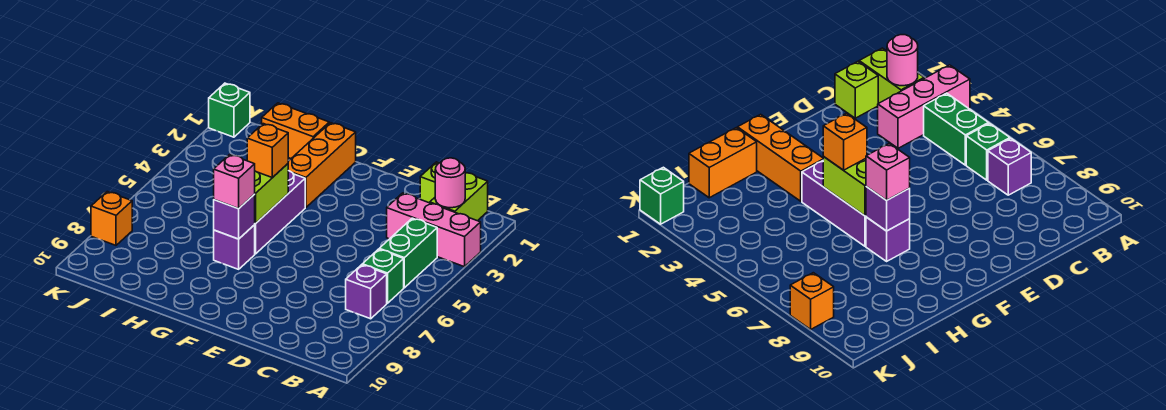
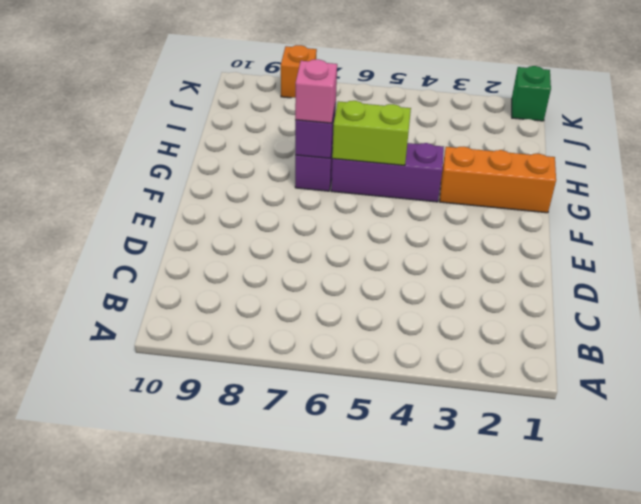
none -> pink 1x3 brick [387,193,481,267]
none -> lime 1x2 brick [430,173,488,221]
none -> green 1x2 brick [379,218,437,288]

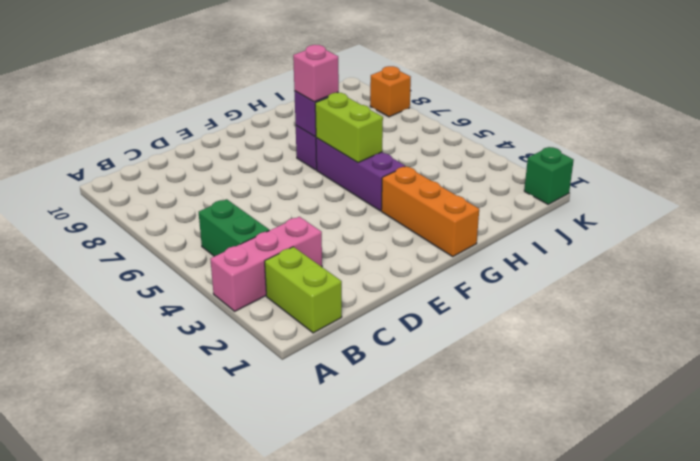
none -> green 1x1 brick [362,249,404,303]
none -> purple 1x1 brick [346,265,387,319]
none -> lime 1x1 brick [420,162,439,203]

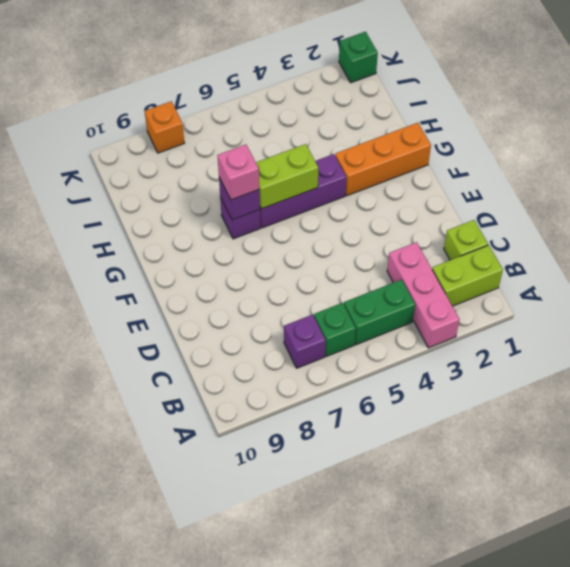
none -> orange 1x2 brick [262,103,329,158]
none -> pink 1x1 round brick [435,158,465,208]
none -> orange 1x1 brick [247,124,288,178]

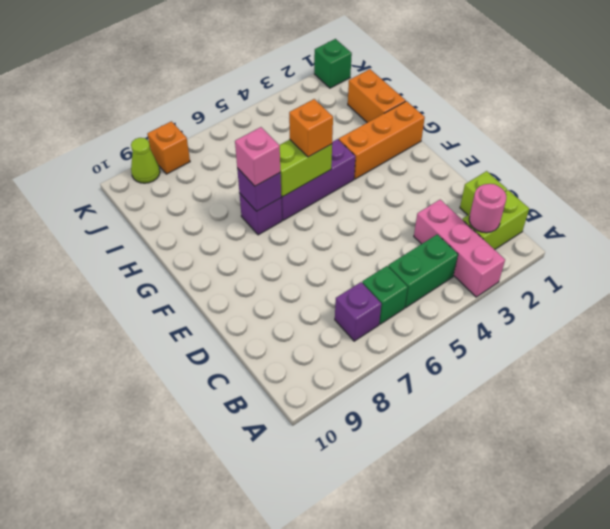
lime 1x1 cone [131,138,160,183] -> none

